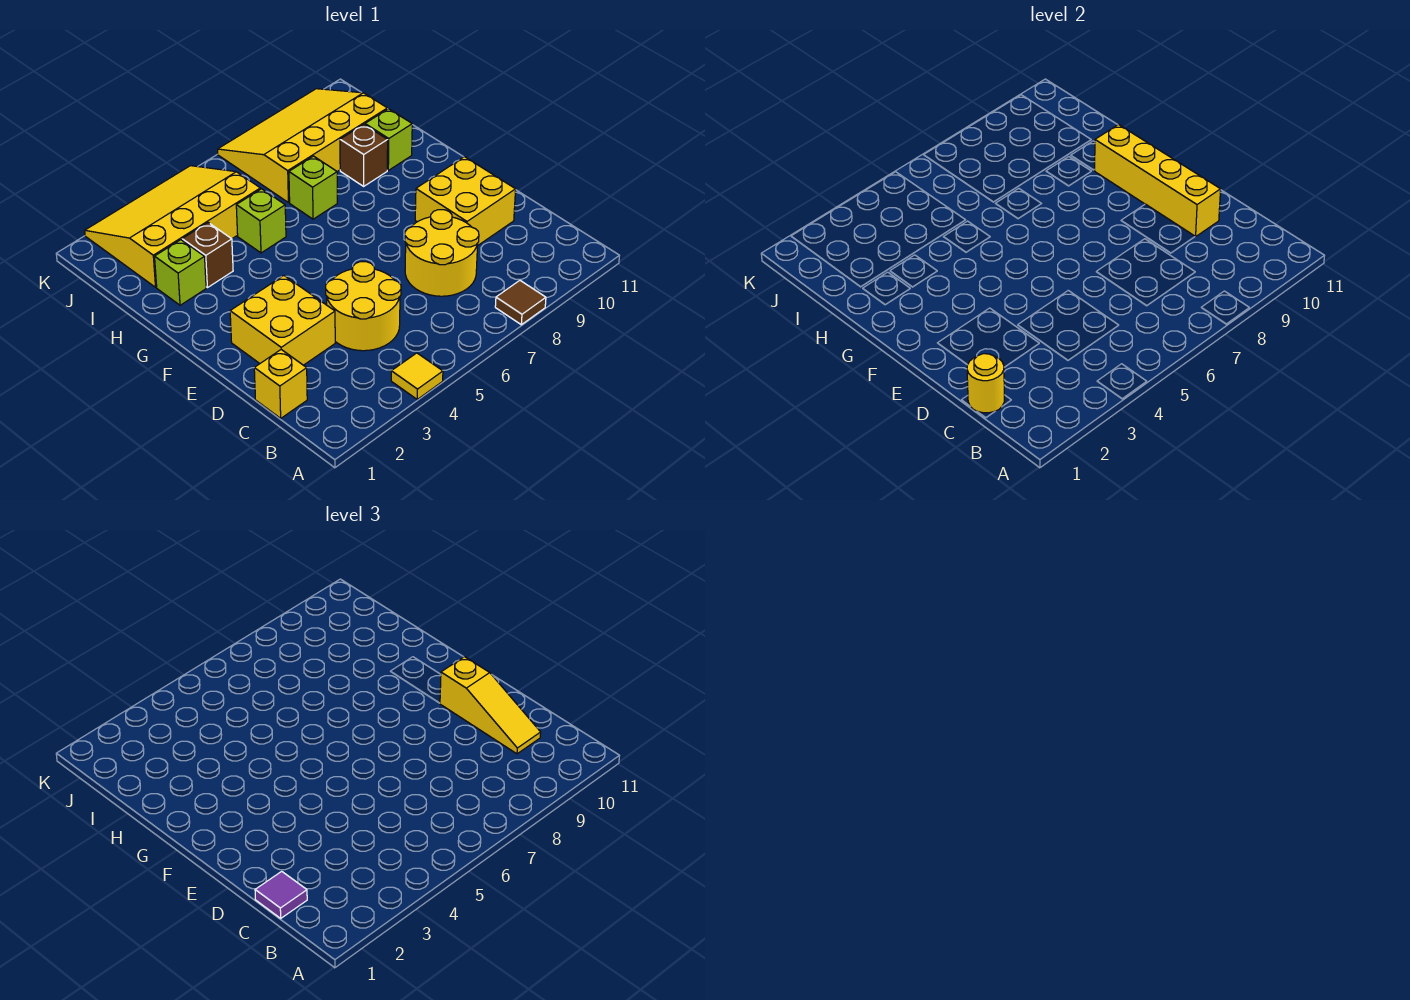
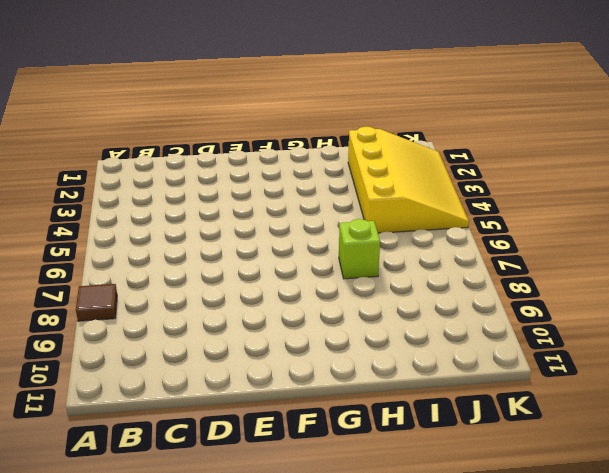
none -> yellow 1x1 tile [391,353,443,399]
none -> yellow 1x1 brick [254,350,307,418]
none -> yellow 2x2 round brick [326,262,401,351]

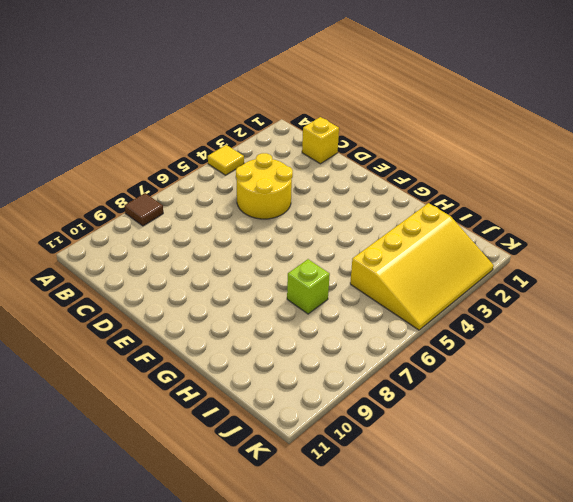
none -> yellow 2x2 round brick [405,210,479,296]
none -> yellow 2x2 brick [230,276,335,365]
none -> yellow 2x2 brick [415,157,516,245]

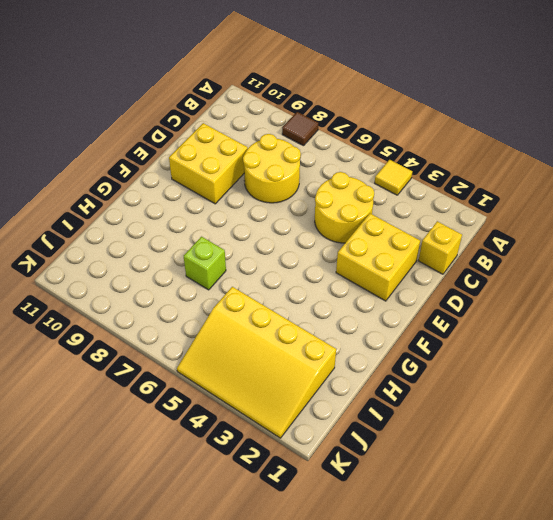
none -> lime 1x1 brick [155,240,206,305]
none -> brown 1x1 brick [182,223,233,288]
none -> lime 1x1 brick [236,189,286,253]

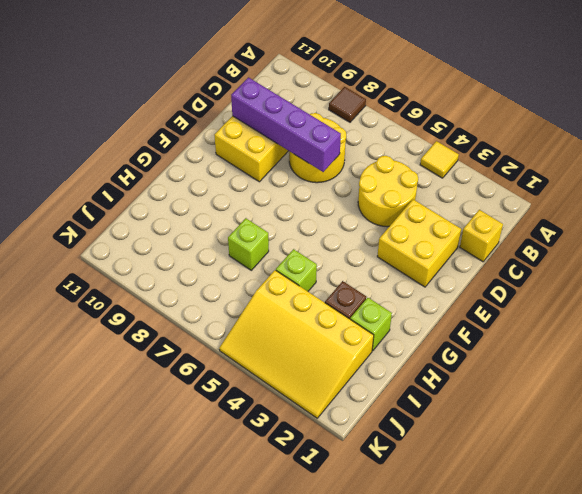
purple 1x4 brick [231,78,341,172] -> yellow 1x4 brick [1095,125,1221,237]
none -> brown 1x1 brick [340,124,388,186]
none -> lime 1x1 brick [365,109,412,170]
none -> yellow 3x4 slope [218,89,387,203]

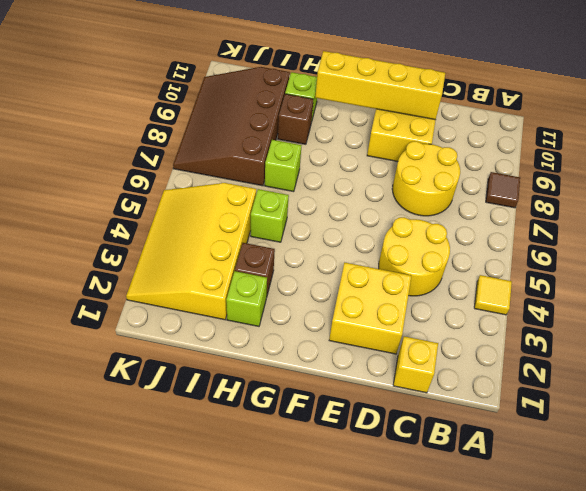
brown 3x4 slope [173,67,290,186] -> yellow 3x4 slope [218,89,387,203]
none -> yellow 1x1 round brick [967,354,1004,413]
none -> purple 1x1 tile [255,871,307,918]
none -> yellow 1x3 slope [440,657,541,754]

